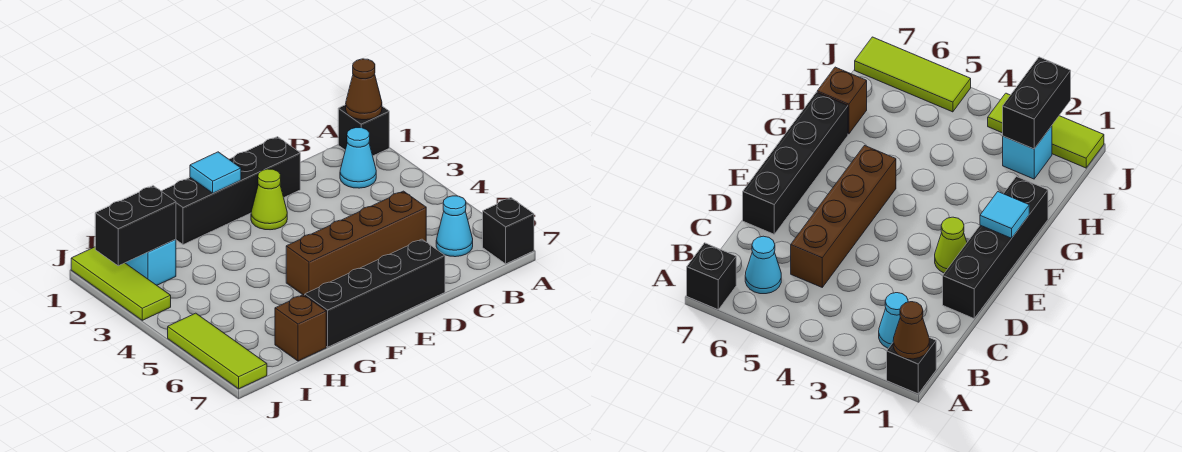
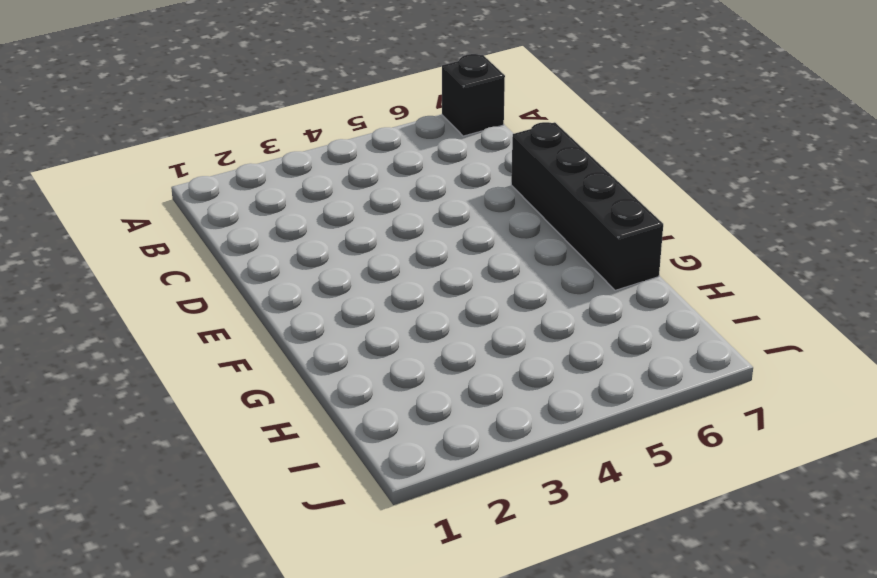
none -> black 1x1 brick [338,105,389,156]
none -> cyan 1x1 cone [340,128,376,188]
none -> cyan 1x1 cone [436,196,473,257]

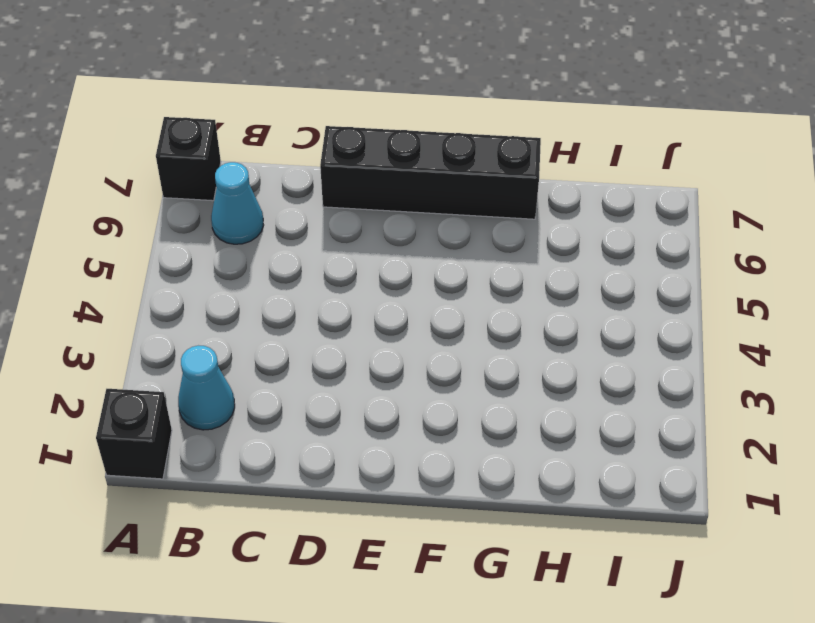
none -> brown 1x4 brick [286,191,426,295]
none -> black 1x4 brick [162,137,300,245]
none -> lime 1x1 cone [251,169,287,230]

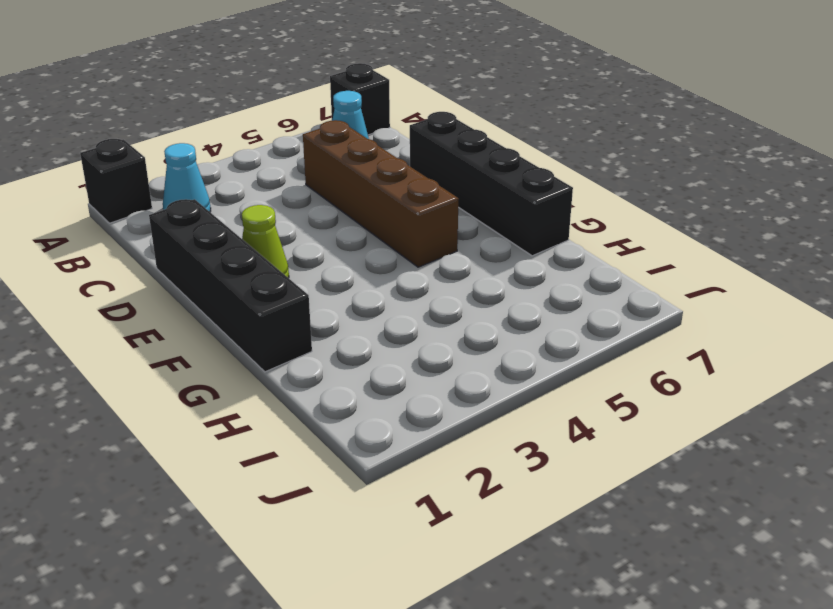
none -> brown 1x1 brick [275,295,326,361]
none -> cyan 1x1 brick [126,239,176,285]
none -> lime 1x3 tile [71,247,171,320]

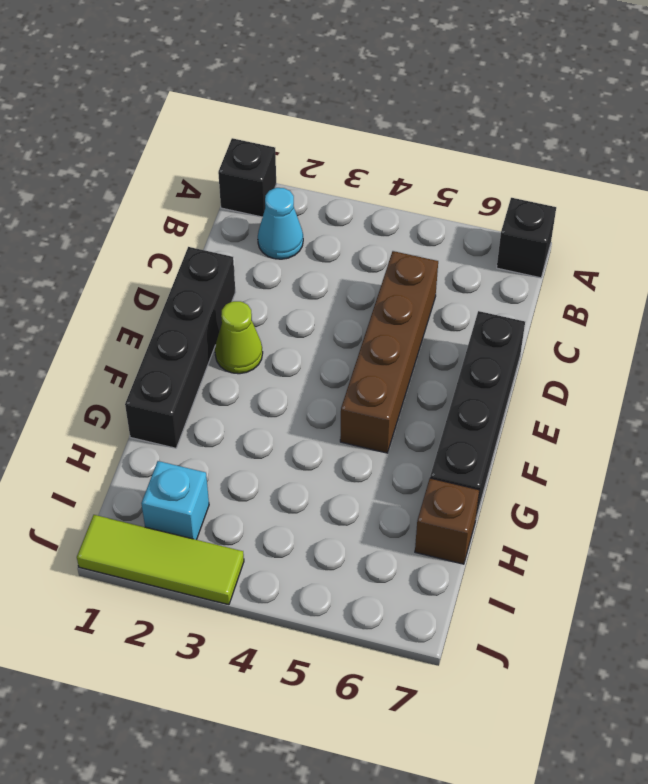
none -> cyan 1x1 cone [436,196,473,257]
none -> lime 1x3 tile [168,313,267,389]
none -> brown 1x1 cone [346,59,382,120]

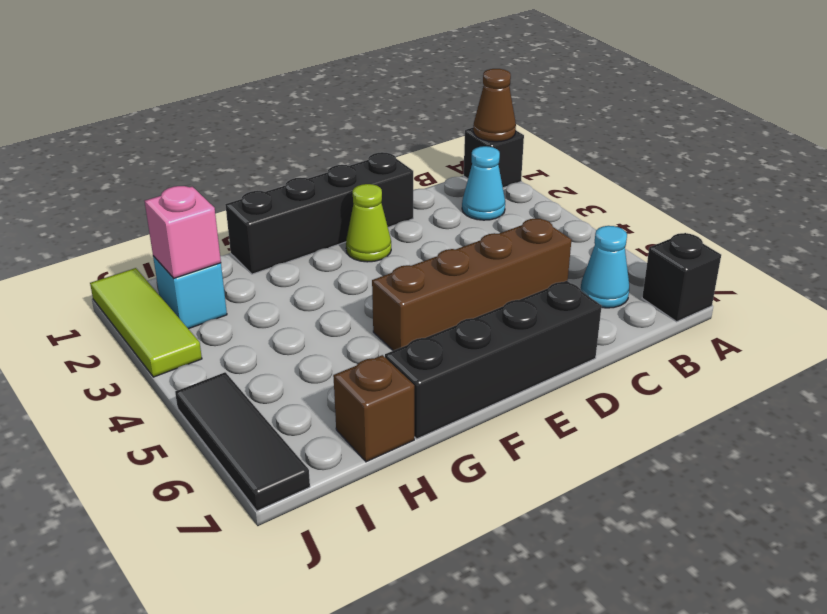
pink 1x1 brick [145,186,221,278] -> black 1x2 brick [95,186,176,266]
black 1x3 tile [175,372,310,511] -> lime 1x3 tile [168,313,267,389]
none -> cyan 1x1 tile [190,152,241,193]

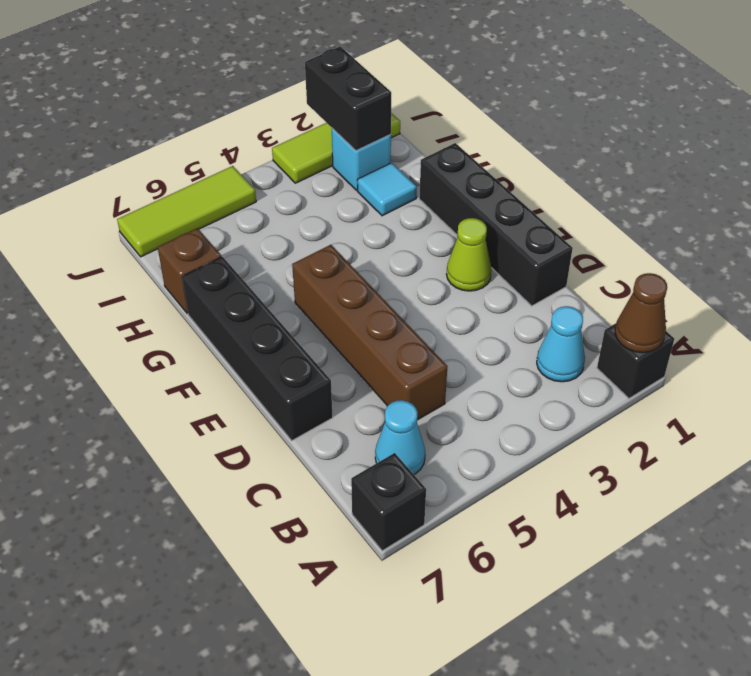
cyan 1x1 tile [358,163,417,216] -> cyan 1x1 tile moved to [190,152,241,193]

